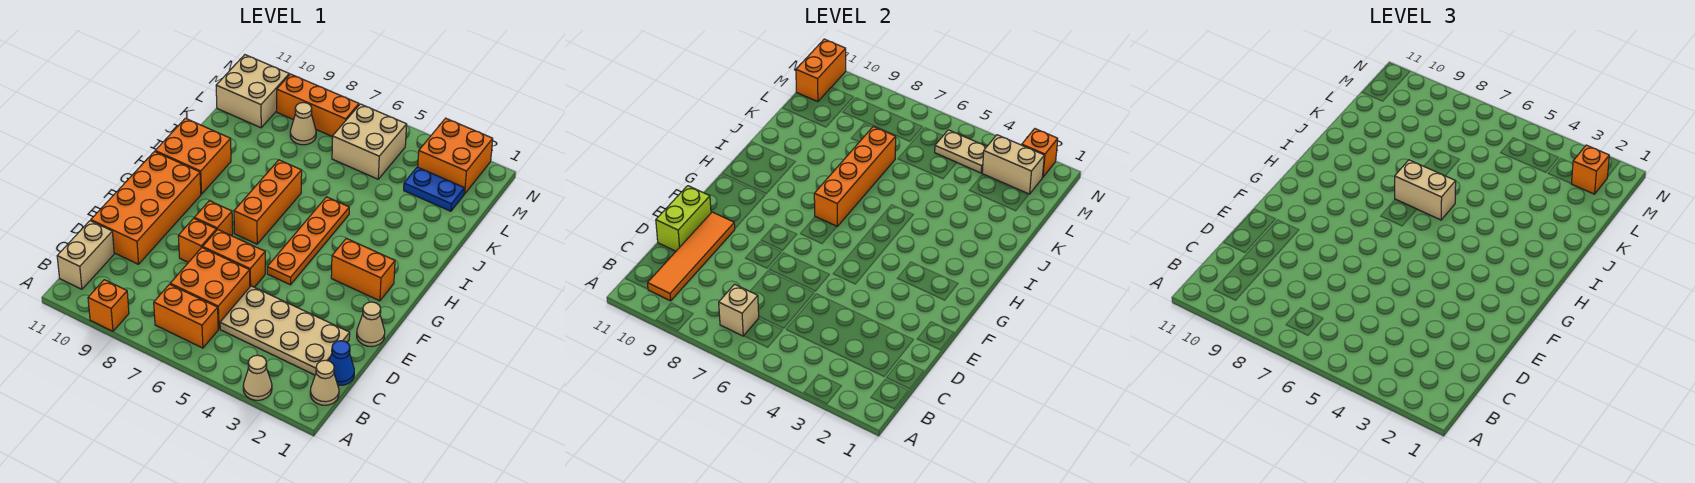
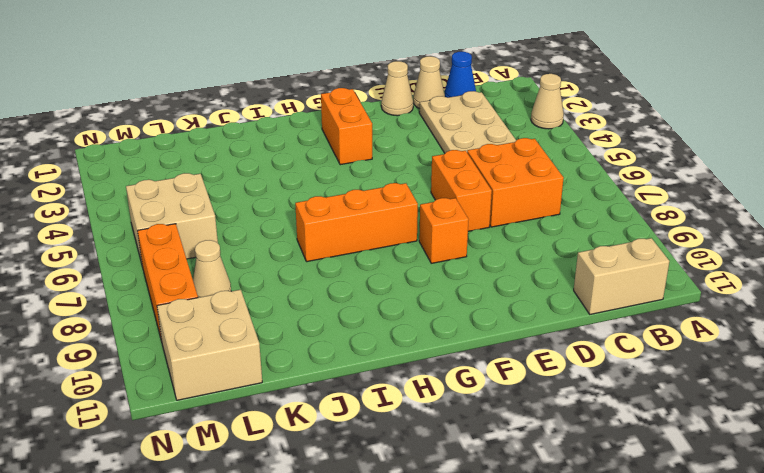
tan 1x1 cone [413,56,445,109] -> tan 1x1 cone moved to [310,360,339,405]
none -> orange 1x1 brick [88,280,129,331]
none -> orange 1x2 brick [154,284,218,348]
none -> orange 2x4 brick [91,152,201,264]
none -> orange 1x1 brick [178,218,217,262]

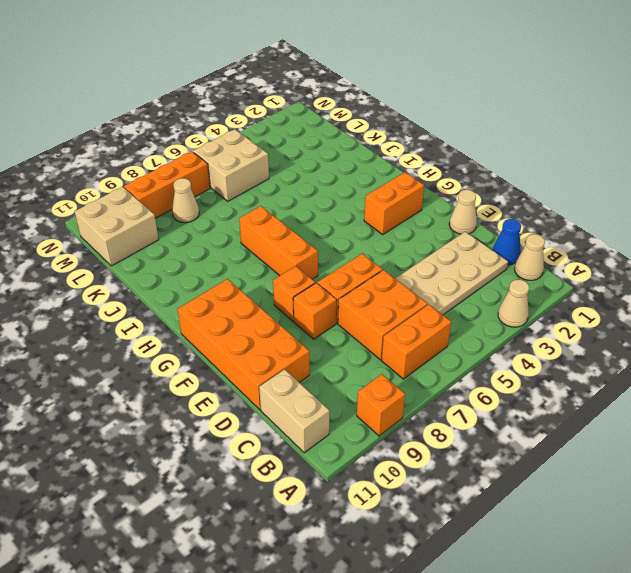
none -> orange 1x4 plate [267,197,349,285]
none -> orange 2x2 brick [155,118,231,194]
none -> blue 1x2 plate [404,167,465,211]
none -> orange 2x2 brick [418,118,493,194]

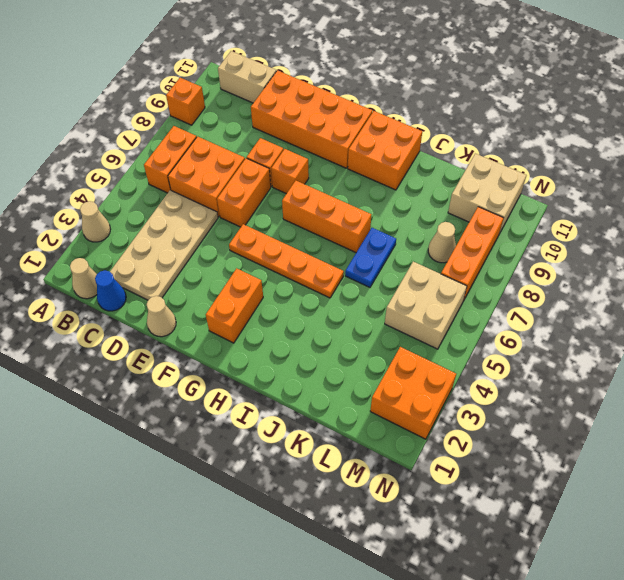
blue 1x2 plate [345,228,396,287] -> blue 1x2 plate moved to [404,167,465,211]
none -> tan 1x1 brick [719,284,759,336]
none -> orange 1x4 tile [648,212,735,301]
none -> lime 1x2 brick [656,186,711,251]
none -> orange 1x4 brick [814,127,896,226]

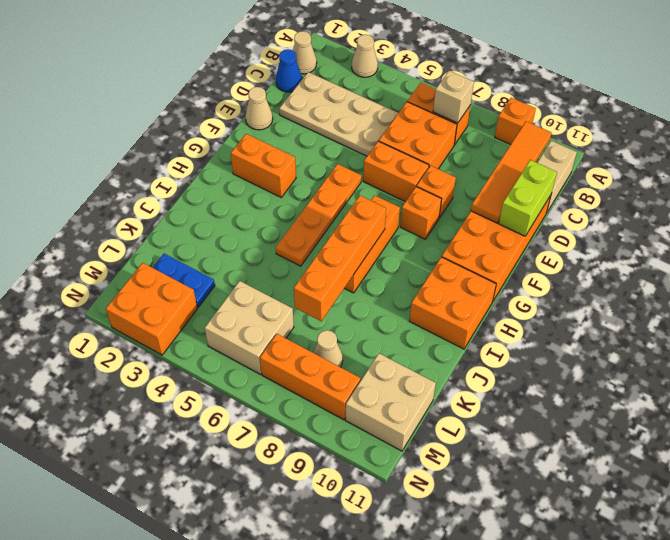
none -> tan 1x2 brick [982,135,1044,194]
none -> tan 1x2 plate [935,130,987,173]
none -> orange 1x2 brick [796,39,846,102]
none -> orange 1x1 brick [1022,129,1058,177]

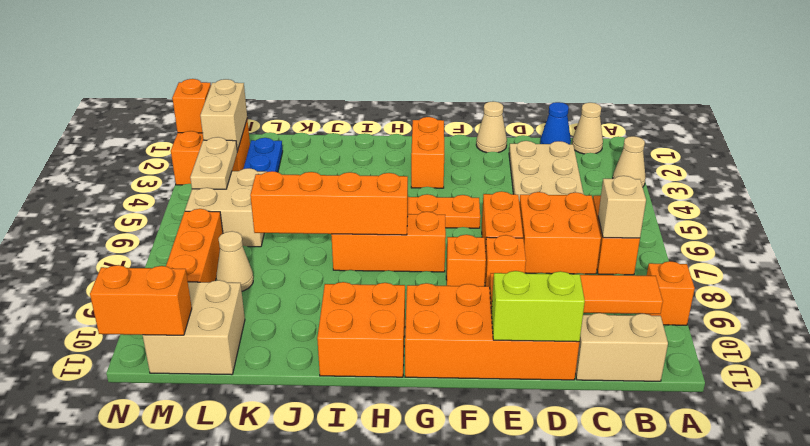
none -> tan 1x2 brick [1395,160,1456,220]
none -> orange 1x1 brick [1572,145,1609,194]

